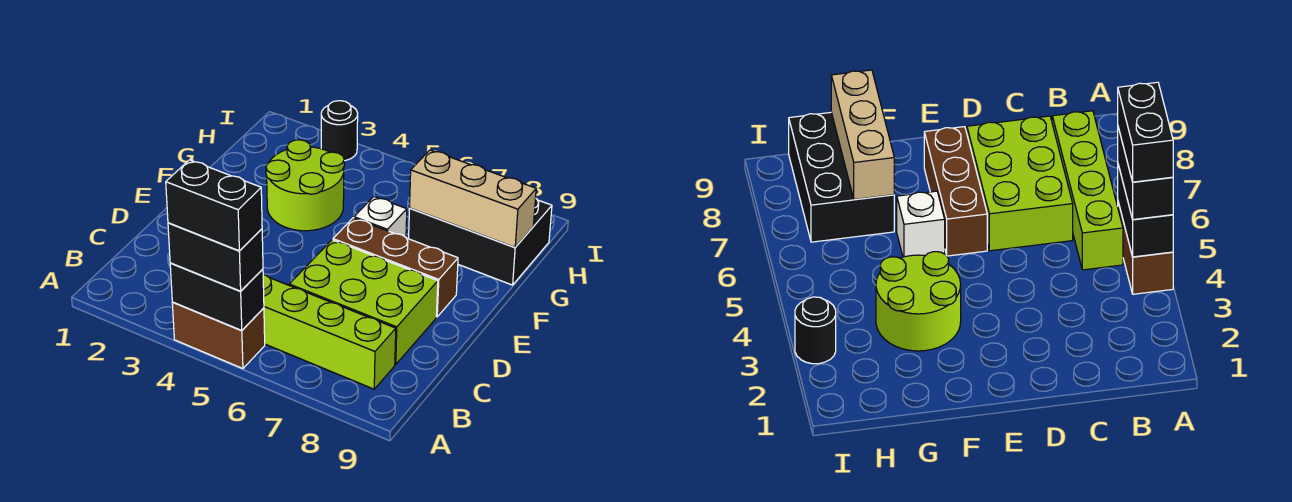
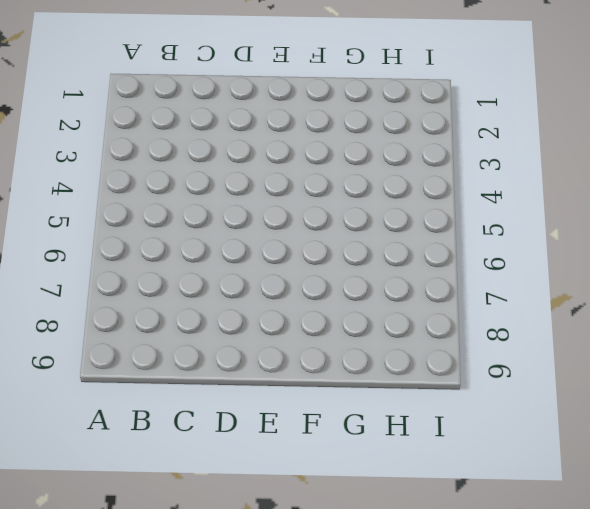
none -> brown 1x2 brick [172,302,265,369]
none -> lime 1x4 brick [263,275,396,389]
none -> lime 2x3 brick [289,240,438,364]

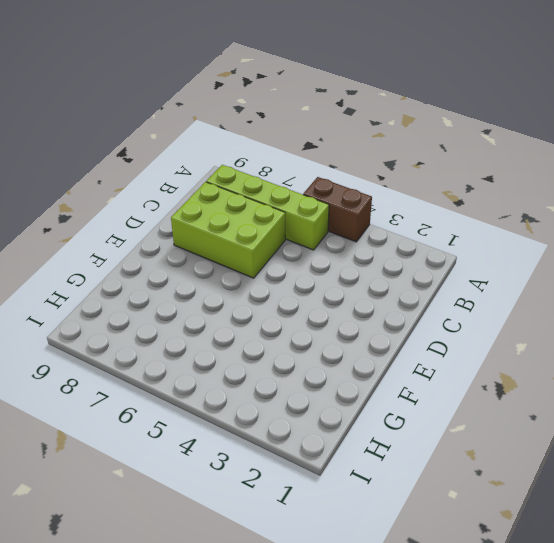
none -> brown 1x3 brick [333,218,458,317]
none -> lime 2x2 round brick [266,140,344,231]
none -> white 1x1 brick [354,196,407,237]

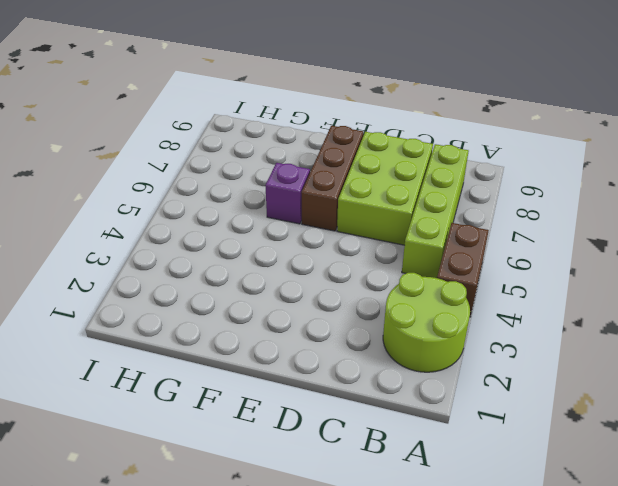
lime 2x2 round brick [383,273,470,372] -> lime 2x2 round brick moved to [266,140,344,231]
purple 1x1 brick [265,163,310,224] -> white 1x1 brick [354,196,407,237]
none -> black 2x3 brick [409,198,552,285]
none -> black 1x1 round brick [321,101,358,161]
none -> black 1x2 brick [170,263,264,330]

